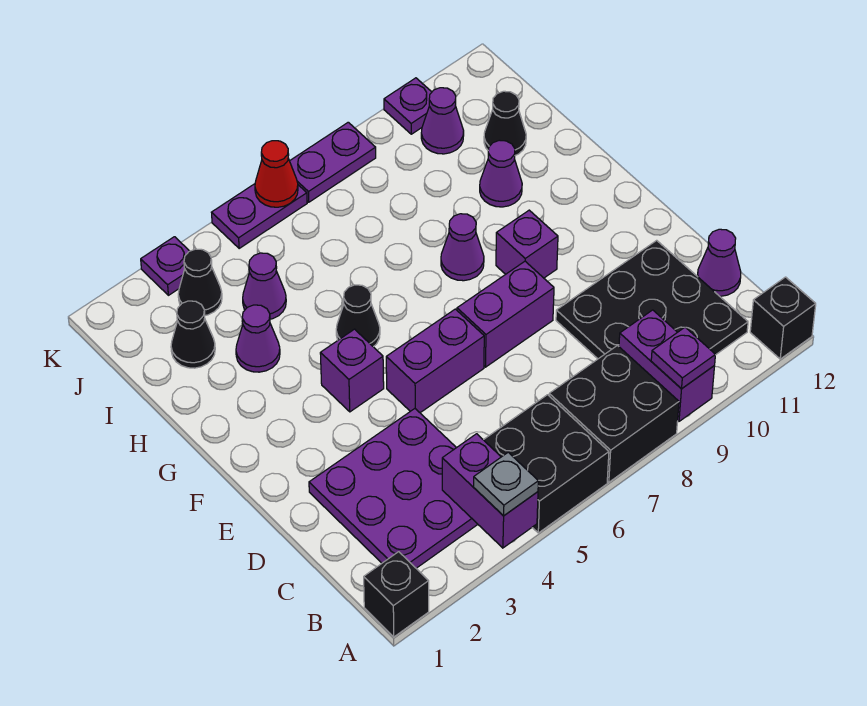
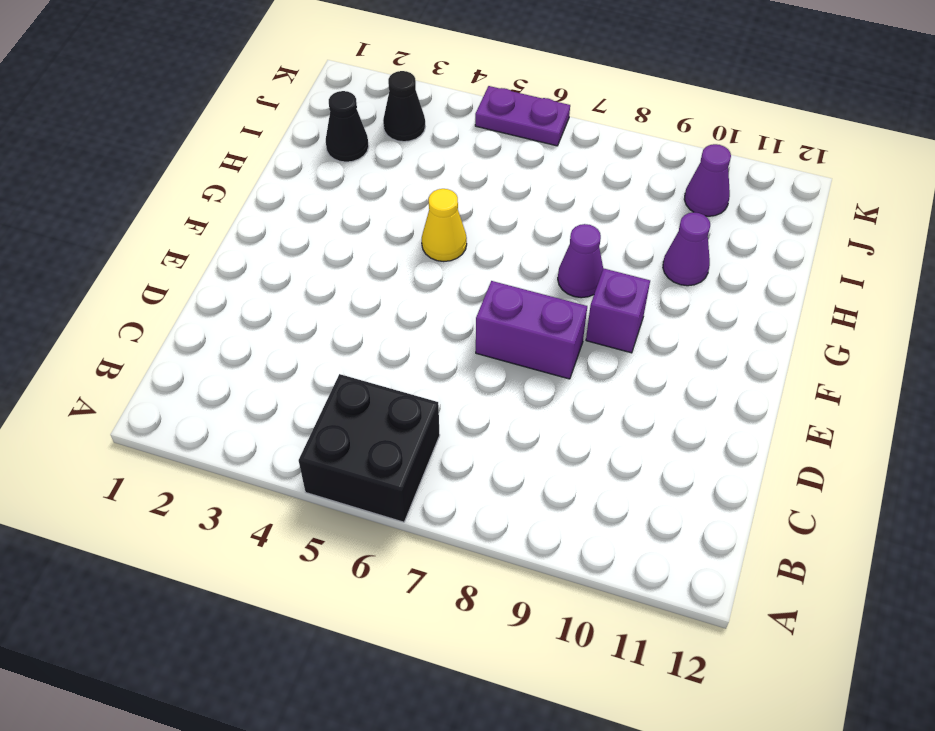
yellow 1x1 cone [422,189,467,262] -> black 1x1 cone [336,285,380,347]
none -> black 1x1 brick [364,552,429,637]
none -> black 2x2 brick [549,346,679,482]
none -> black 1x1 brick [750,277,816,359]

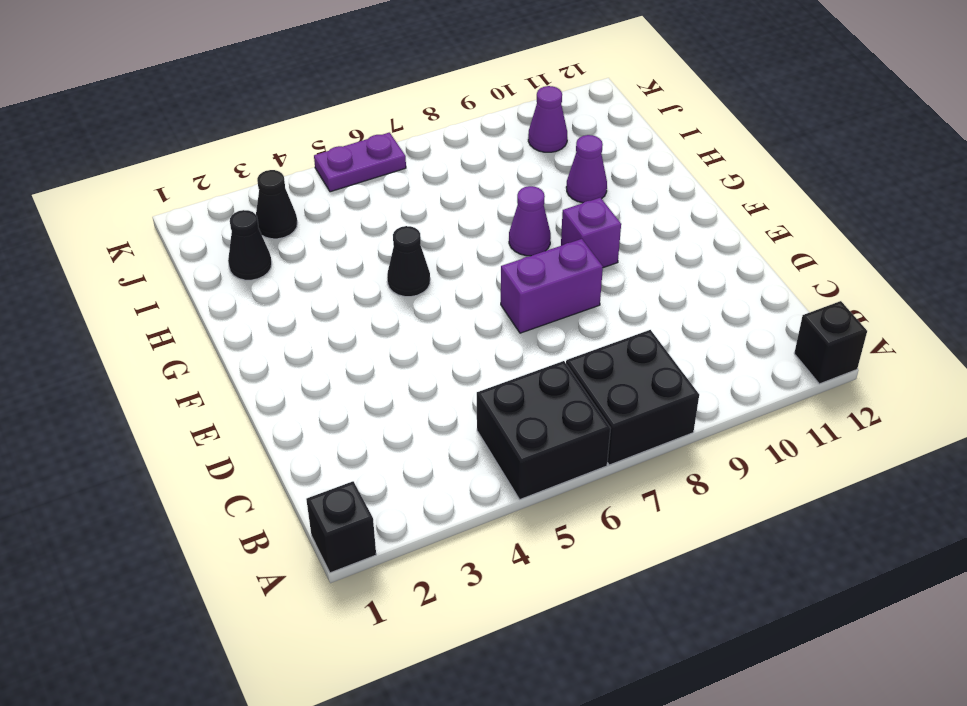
none -> purple 3x3 plate [309,409,478,568]
none -> black 3x3 plate [556,240,748,359]
none -> purple 1x1 cone [698,229,741,296]

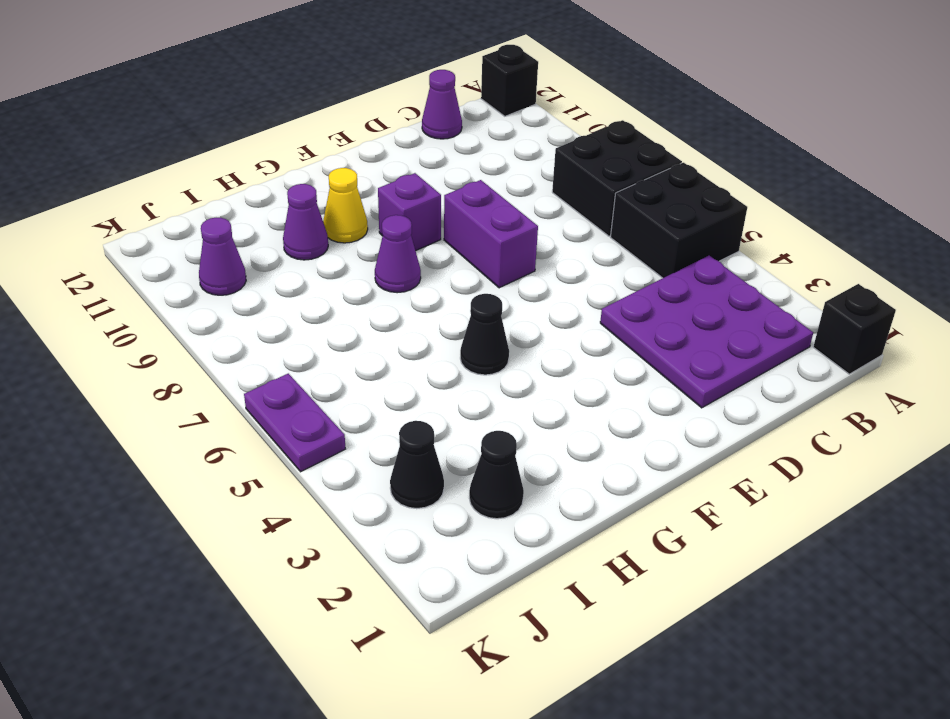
yellow 1x1 cone [323,168,368,243] -> none
none -> black 3x3 plate [556,240,748,359]
none -> purple 1x2 brick [386,309,484,413]
none -> purple 1x1 brick [320,329,384,412]

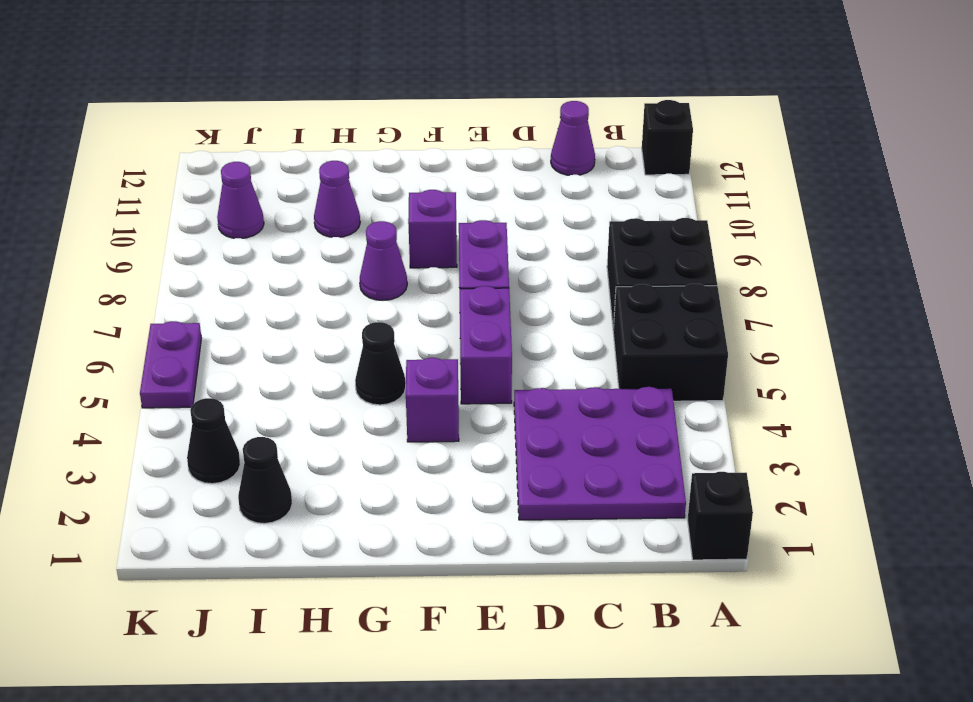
none -> black 3x3 plate [556,240,748,359]
none -> purple 1x1 cone [236,305,280,372]
none -> purple 1x1 cone [243,253,286,319]

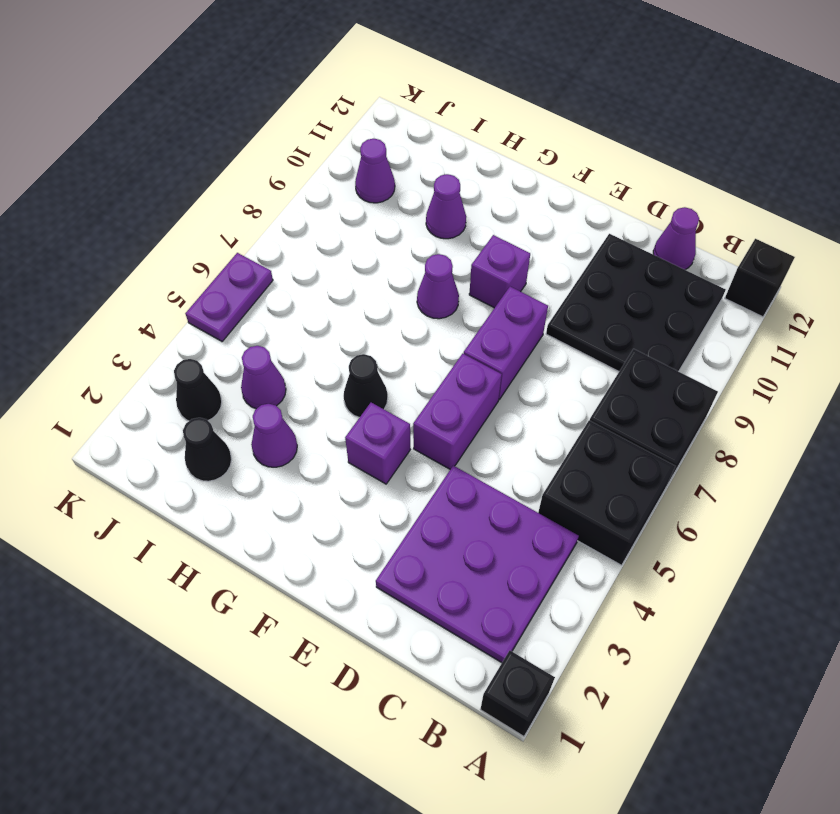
none -> black 1x1 cone [484,91,526,155]
none -> purple 1x1 plate [141,237,189,295]
none -> purple 1x2 plate [290,122,376,202]

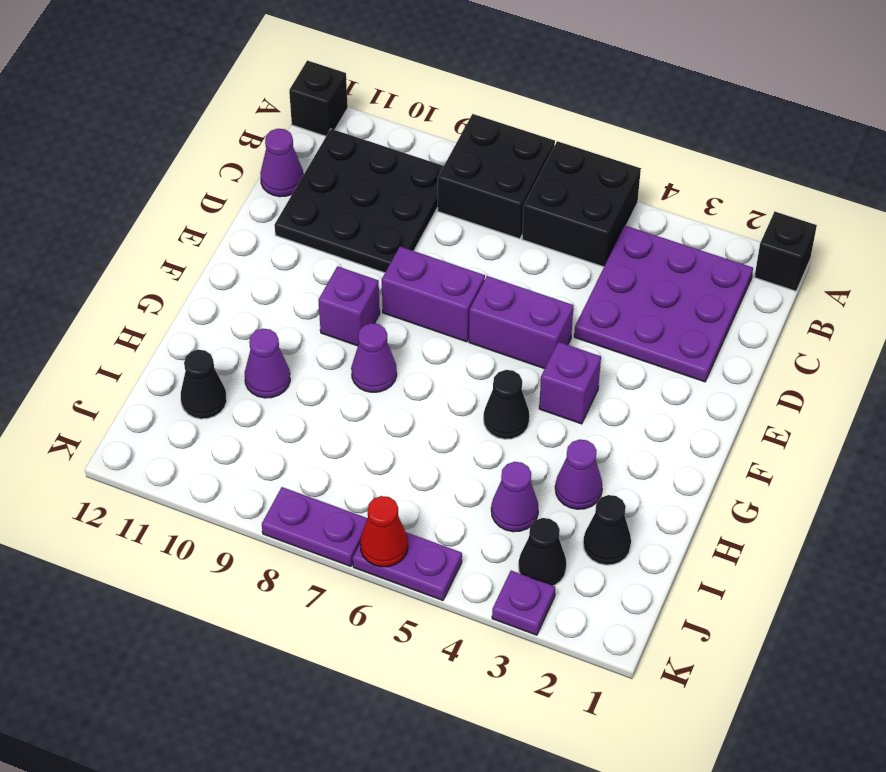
none -> purple 1x1 cone [421,88,464,154]
none -> purple 1x1 plate [384,78,432,134]
none -> purple 1x2 brick [442,434,538,548]

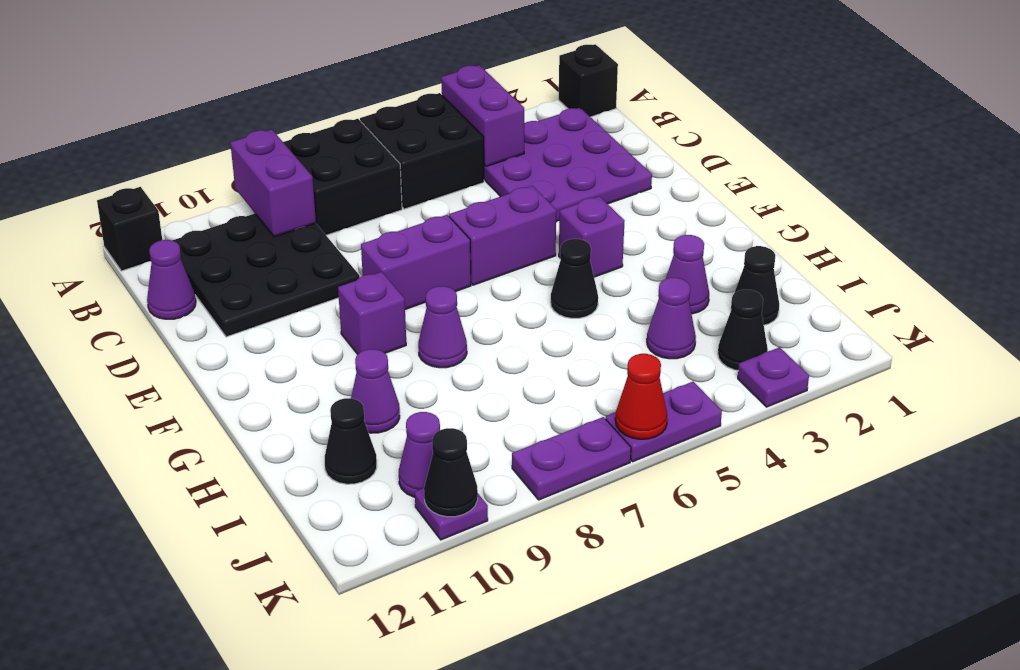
black 1x1 cone [424,428,478,517] -> none
none -> grey 1x1 plate [474,452,538,516]
none -> purple 1x1 plate [651,327,715,389]

